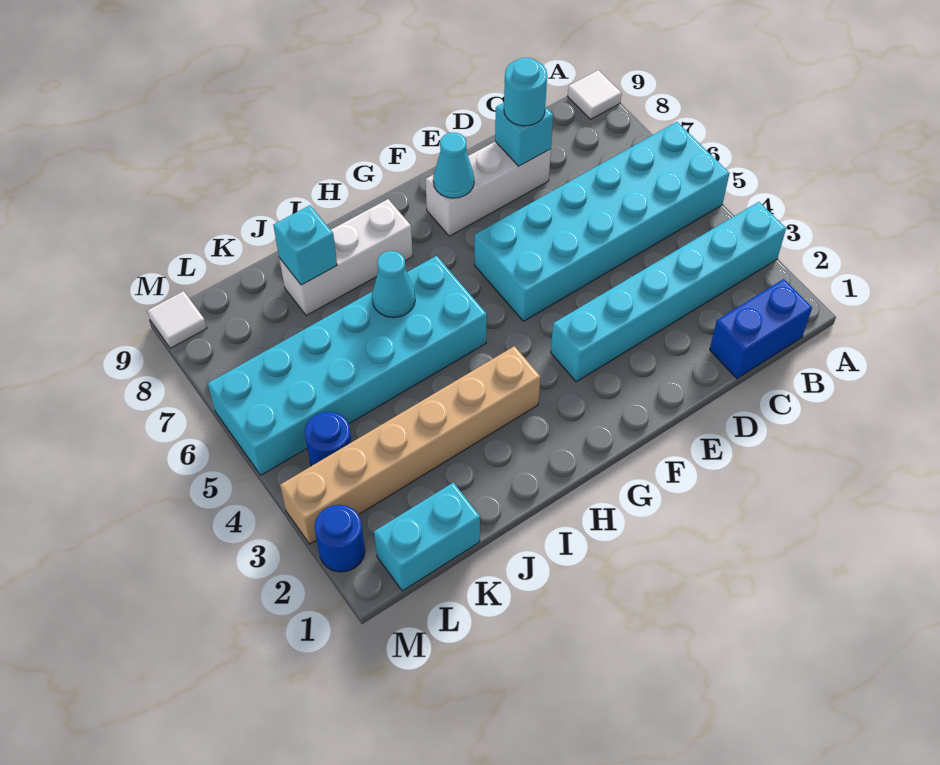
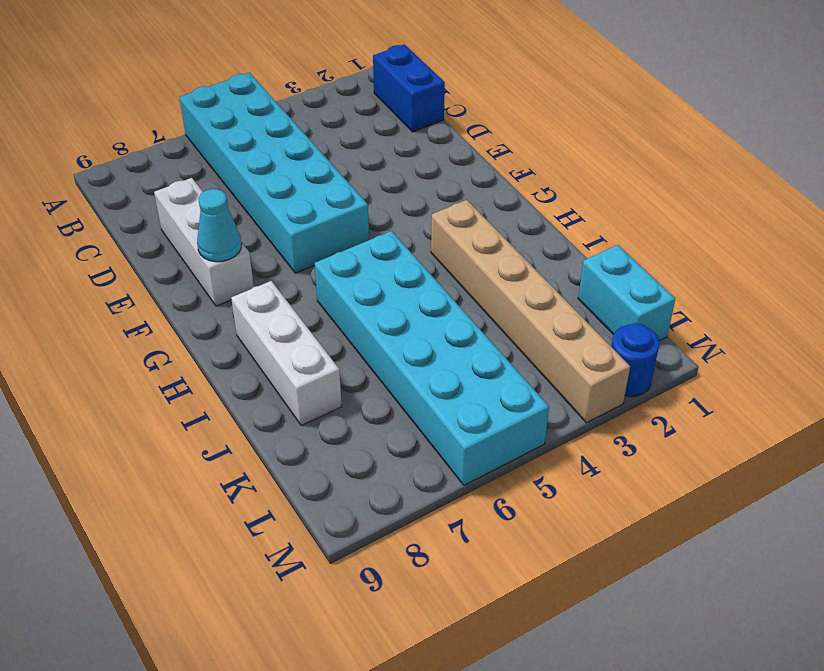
none -> cyan 1x6 brick [551,202,786,382]
none -> white 1x1 tile [568,70,621,119]
none -> blue 1x1 round brick [305,412,351,466]

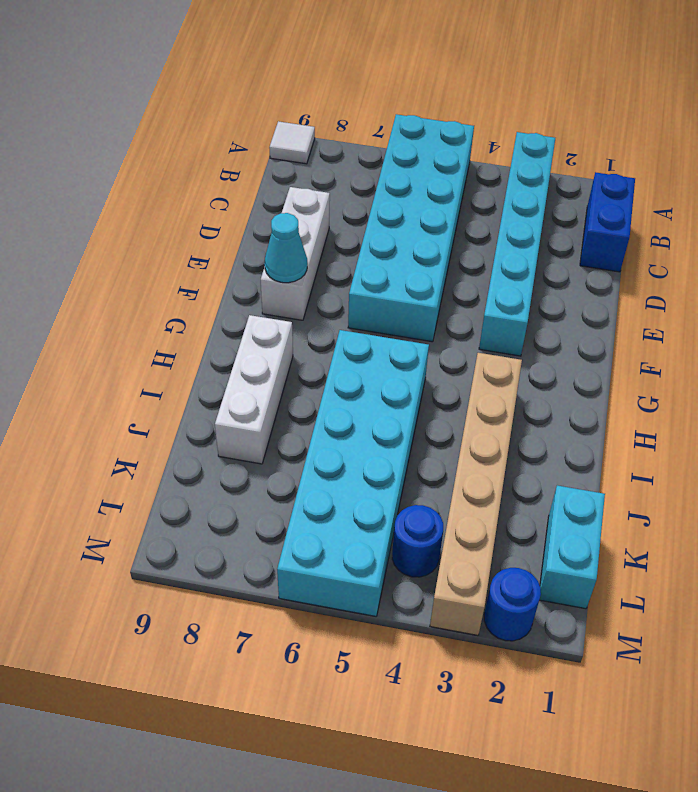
none -> white 1x1 tile [147,291,207,348]
none -> cyan 1x1 brick [495,103,553,166]
none -> cyan 1x1 cone [372,251,415,317]

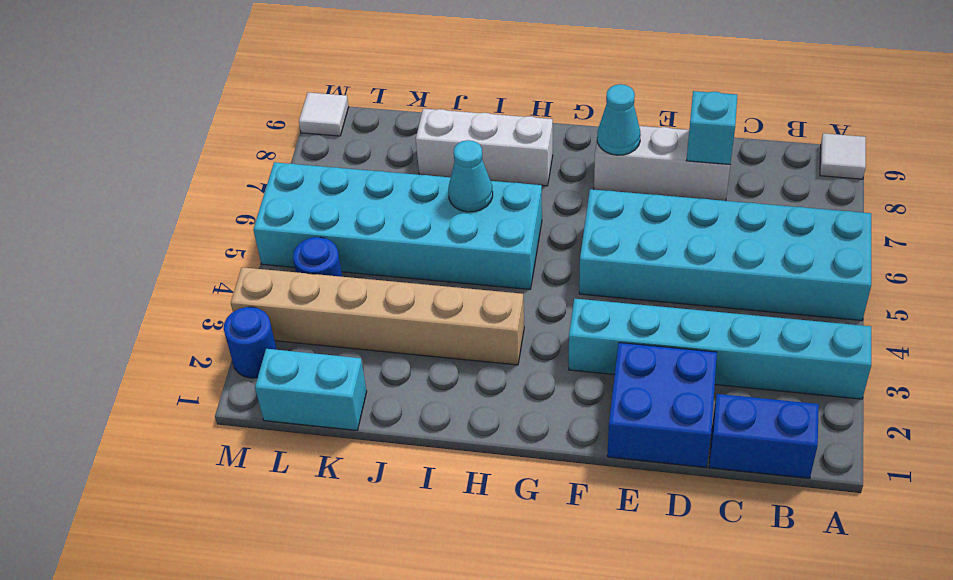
blue 2x2 brick [607,343,717,467] -> none
none -> cyan 1x1 brick [273,205,337,285]
none -> cyan 1x1 round brick [504,58,547,126]

